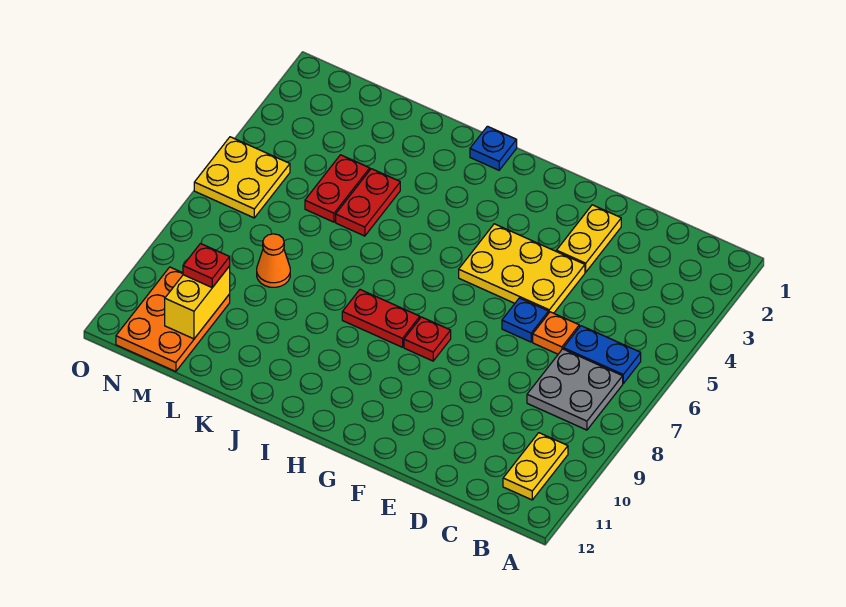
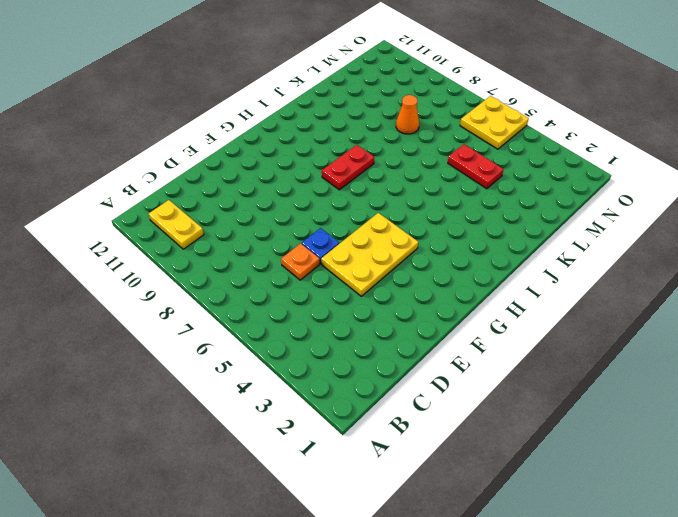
none -> blue 1x2 plate [563,326,641,383]
none -> grey 2x2 plate [527,349,623,430]
none -> yellow 1x2 plate [557,205,621,272]

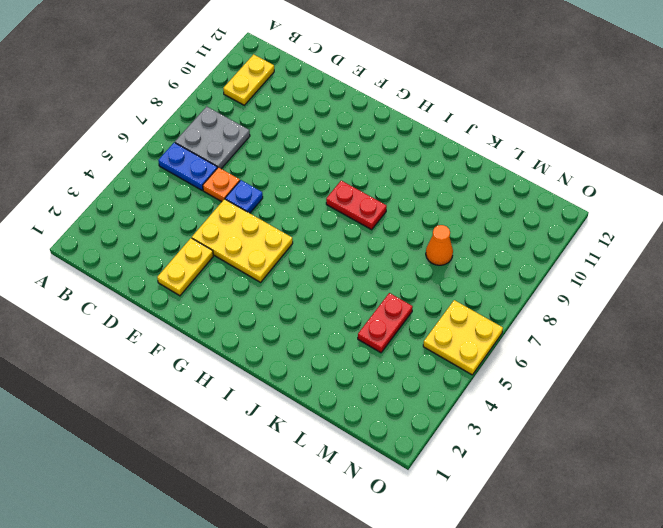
none -> red 1x1 plate [404,317,451,361]
none -> blue 1x1 plate [470,126,517,170]
none -> red 1x2 plate [336,169,400,236]

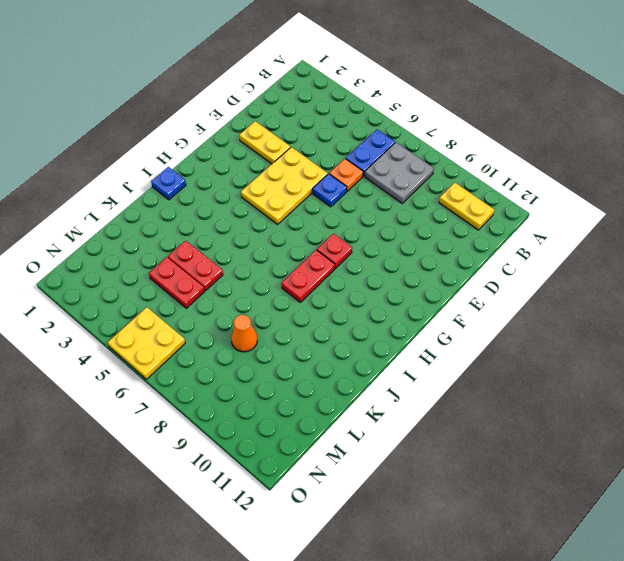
none -> orange 2x3 plate [116,267,230,372]
none -> yellow 1x2 brick [165,266,230,339]
none -> red 1x1 plate [183,244,230,287]

